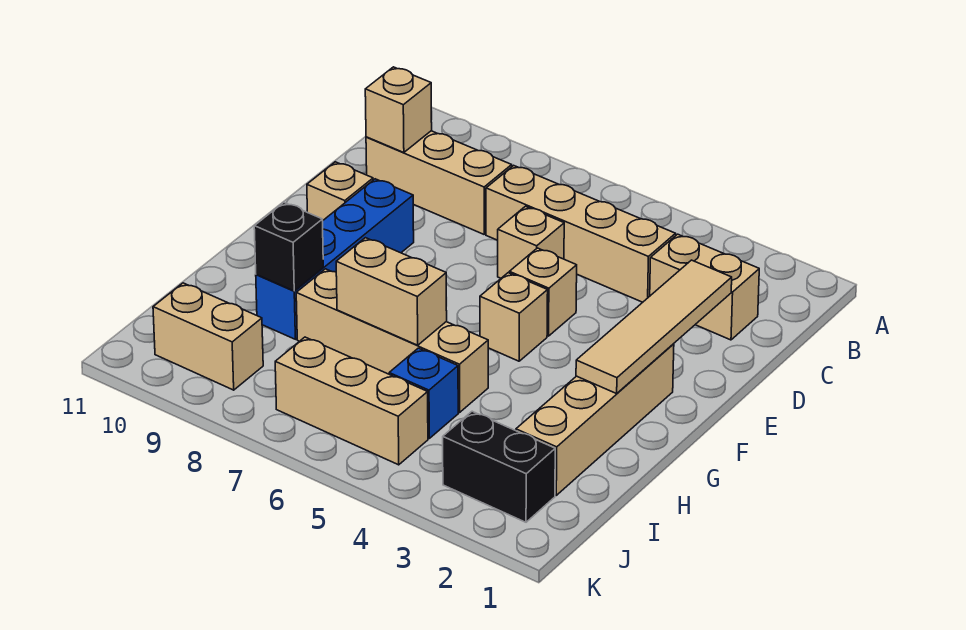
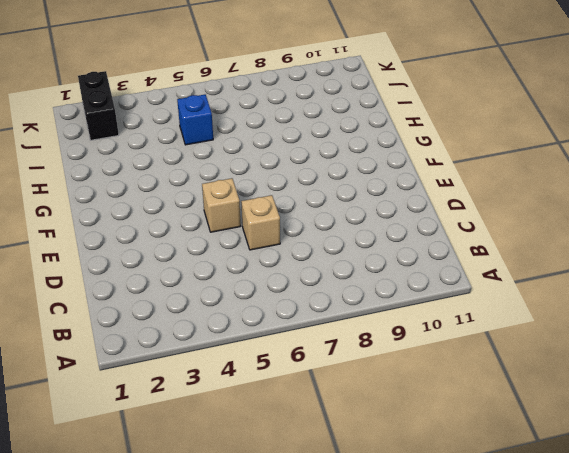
black 1x2 brick [78,71,119,140] -> black 1x2 brick turned to [443,411,555,522]
none -> tan 1x2 brick [650,234,759,340]
none -> tan 1x4 brick [486,165,676,302]
none -> tan 1x3 brick [366,131,512,234]

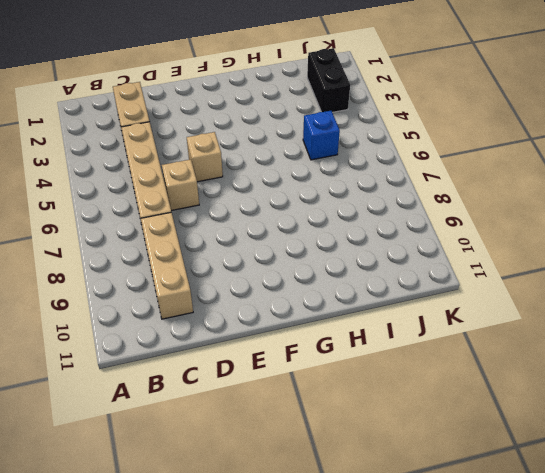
none -> blue 1x4 brick [256,179,414,339]
none -> tan 1x1 brick [307,162,373,221]
none -> tan 1x4 brick [516,344,674,495]

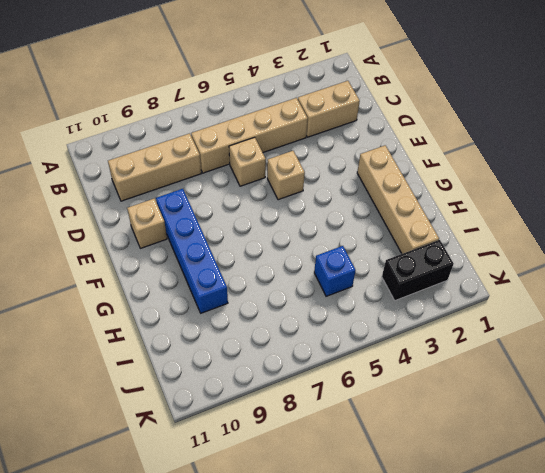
none -> tan 1x1 brick [480,273,548,361]
none -> tan 1x4 brick [296,269,488,412]
none -> tan 1x3 brick [275,337,428,465]

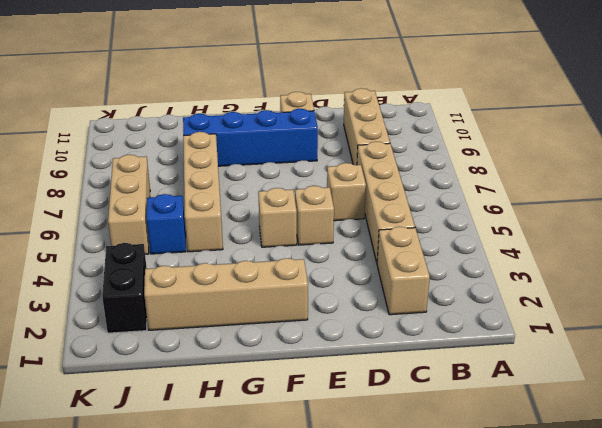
none -> tan 1x2 brick [153,283,263,390]
none -> tan 1x1 brick [365,67,432,153]
none -> tan 1x4 tile [576,260,732,394]

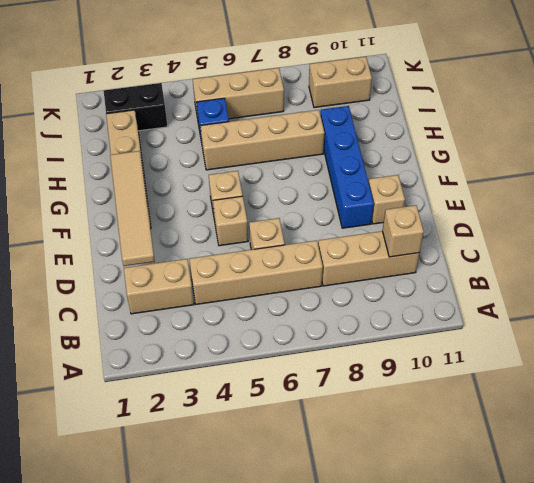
none -> tan 1x2 brick [336,238,447,345]
none -> black 1x1 brick [254,202,323,291]

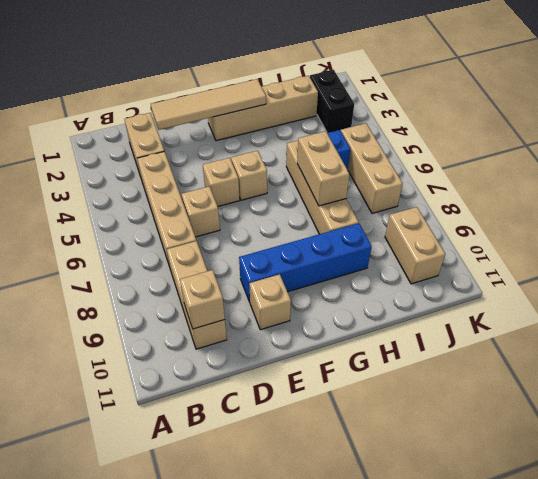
none -> black 1x1 brick [254,202,323,291]

